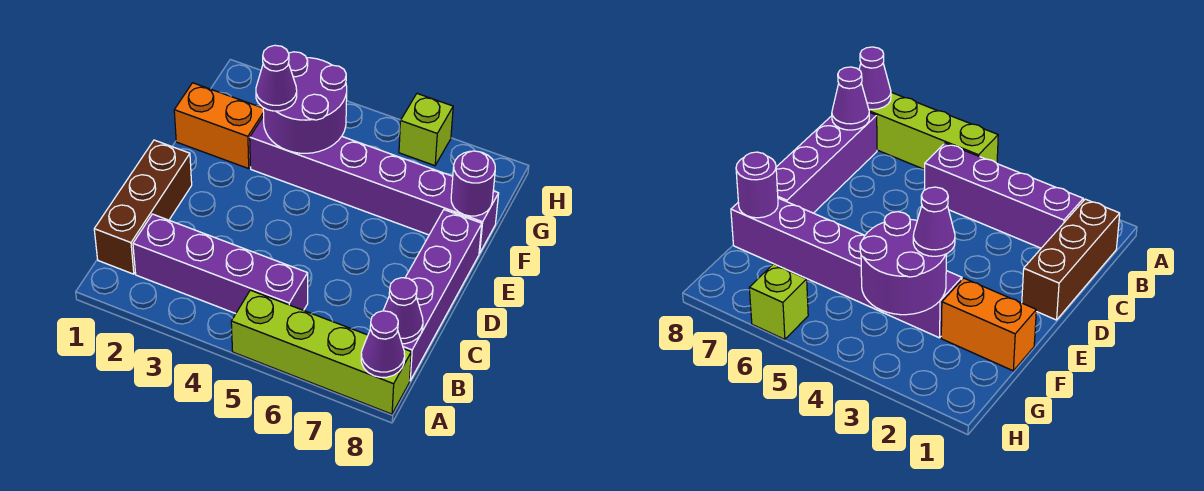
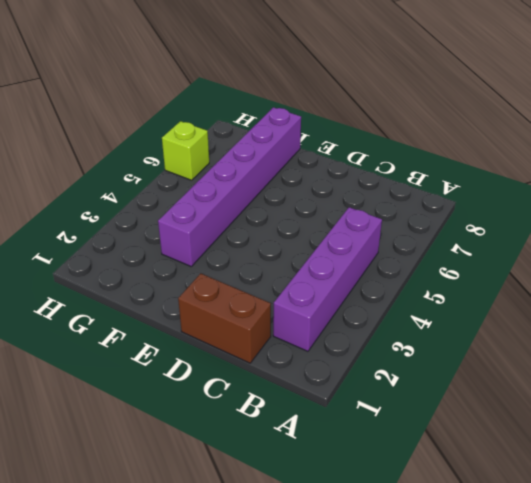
brown 1x2 brick [178,273,271,363] -> brown 1x3 brick [94,140,192,274]
none -> lime 1x4 brick [231,290,411,414]
none -> purple 1x4 brick [402,210,482,380]
none -> orange 1x2 brick [174,83,264,169]

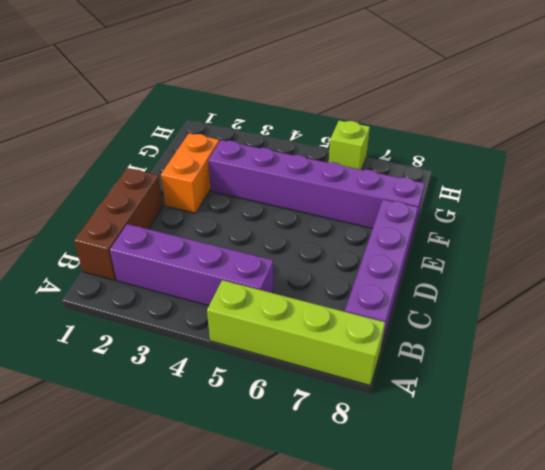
orange 1x2 brick [161,133,219,213] -> orange 1x2 brick turned to [174,83,264,169]
none -> purple 1x1 cone [361,311,405,377]
none -> purple 1x1 cone [383,278,423,344]
none -> purple 2x2 round brick [263,52,347,153]

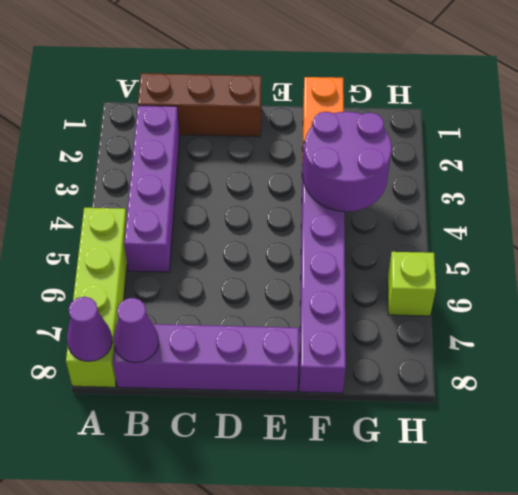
none -> purple 1x1 round brick [451,151,495,216]
none -> purple 1x1 cone [256,45,297,111]

